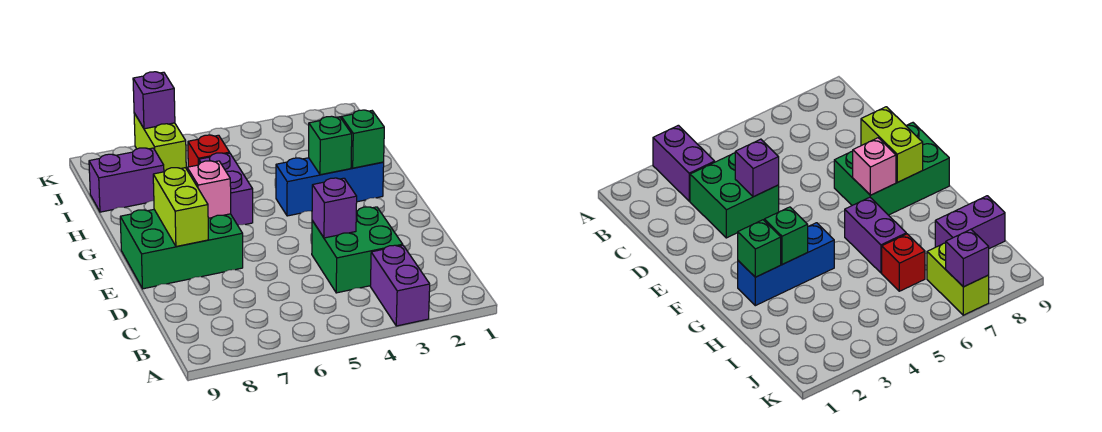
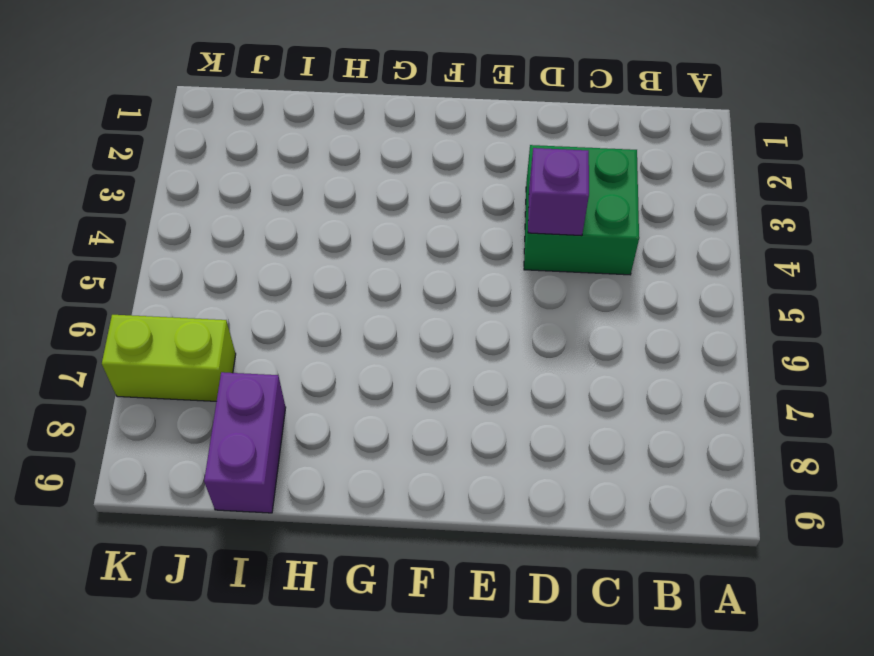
none -> purple 1x2 brick [370,245,430,326]
none -> green 2x3 brick [120,210,243,289]
none -> blue 1x3 brick [276,158,384,216]

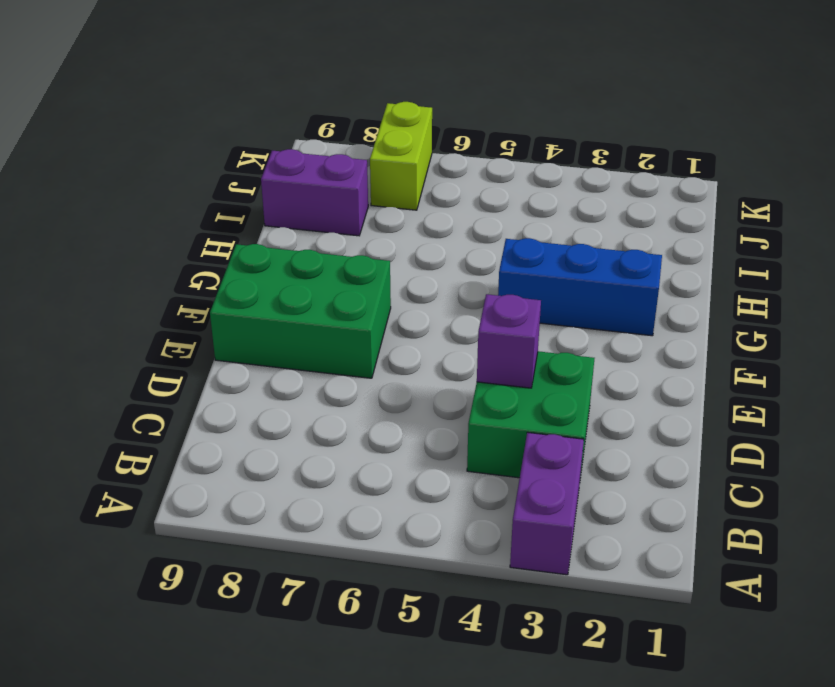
none -> purple 1x2 brick [199,153,253,225]
none -> red 1x1 brick [188,135,230,167]
none -> lime 1x2 brick [153,168,208,246]

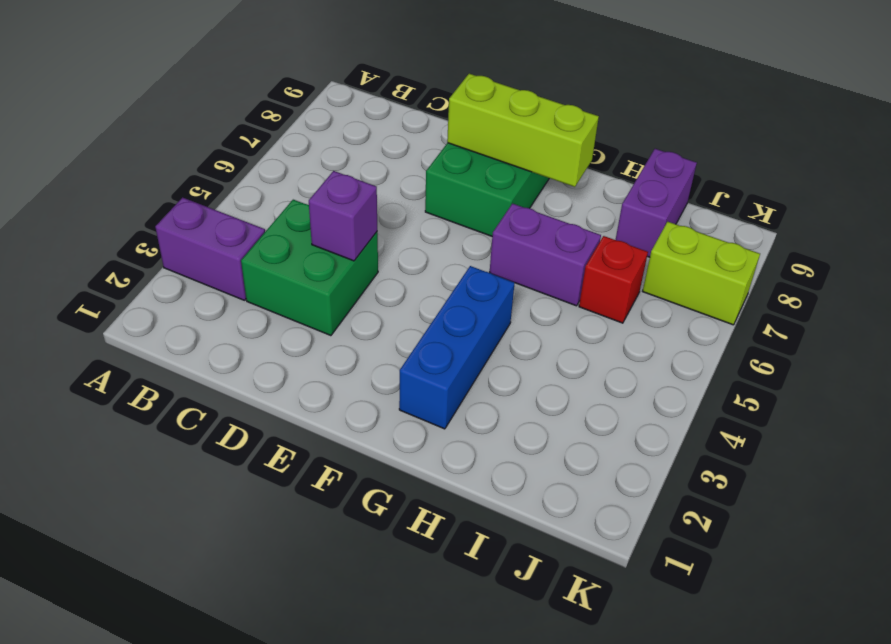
lime 1x3 brick [447,74,599,187] -> lime 1x2 brick [153,168,208,246]
none -> pink 1x1 brick [187,161,231,218]
none -> green 1x1 brick [341,110,384,168]
none -> green 1x1 brick [309,116,352,175]

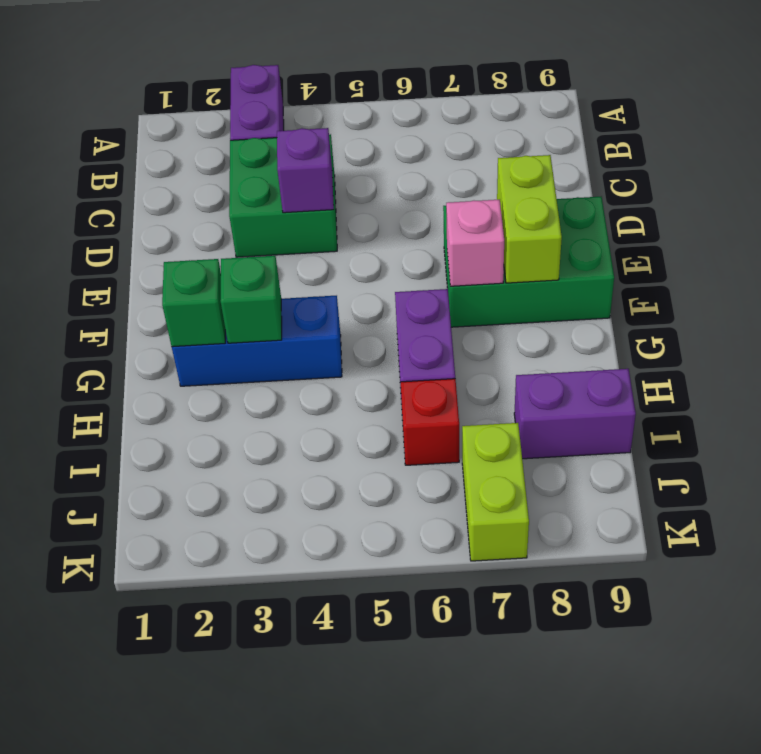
none -> purple 1x1 brick [133,72,175,129]

